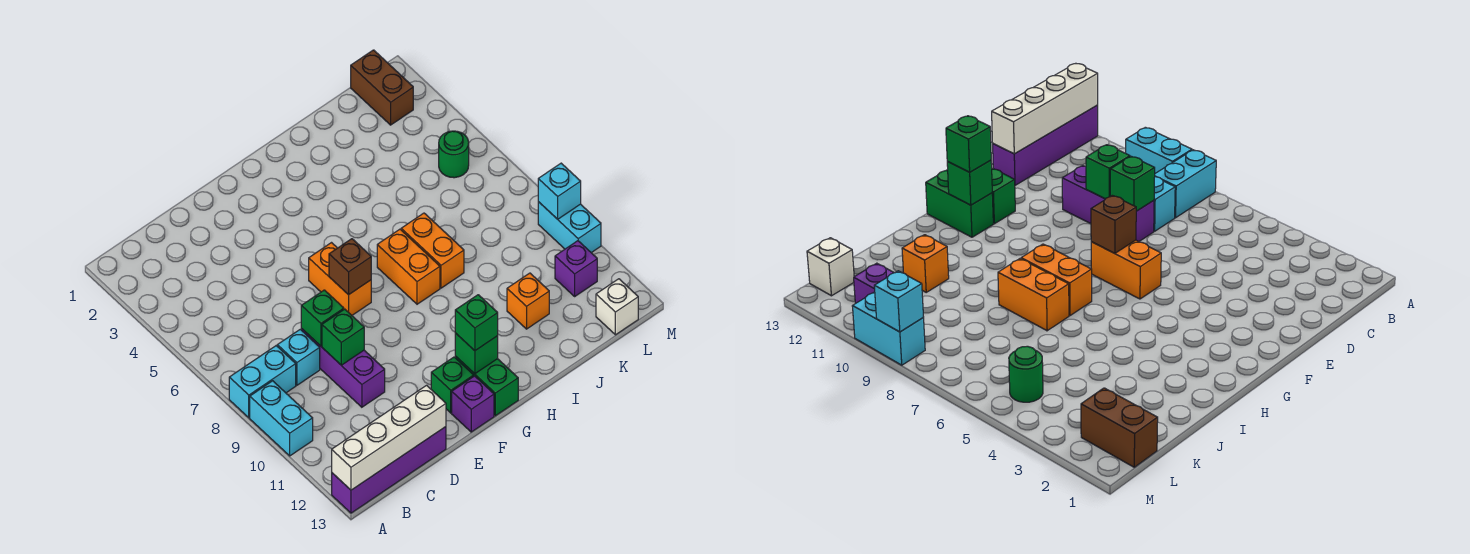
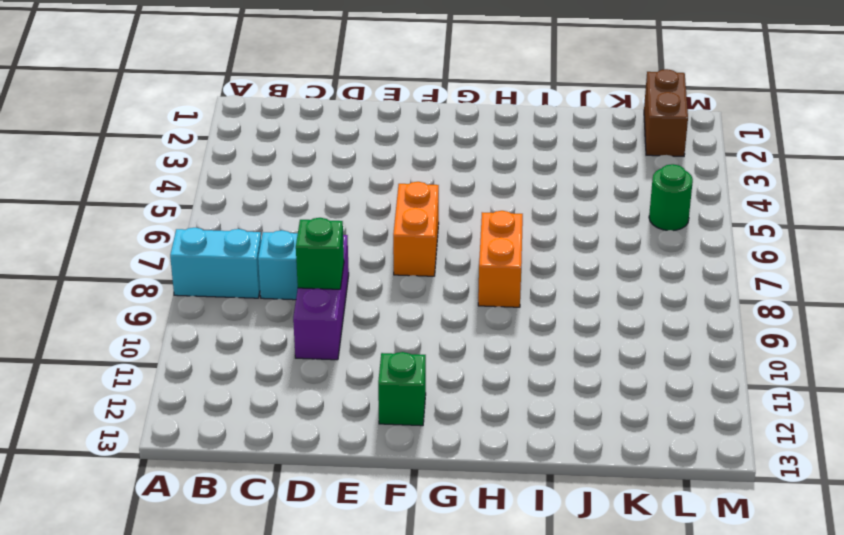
none -> cyan 1x2 brick [250,381,313,456]
none -> purple 1x4 brick [332,427,446,513]
none -> purple 1x1 brick [452,376,494,432]

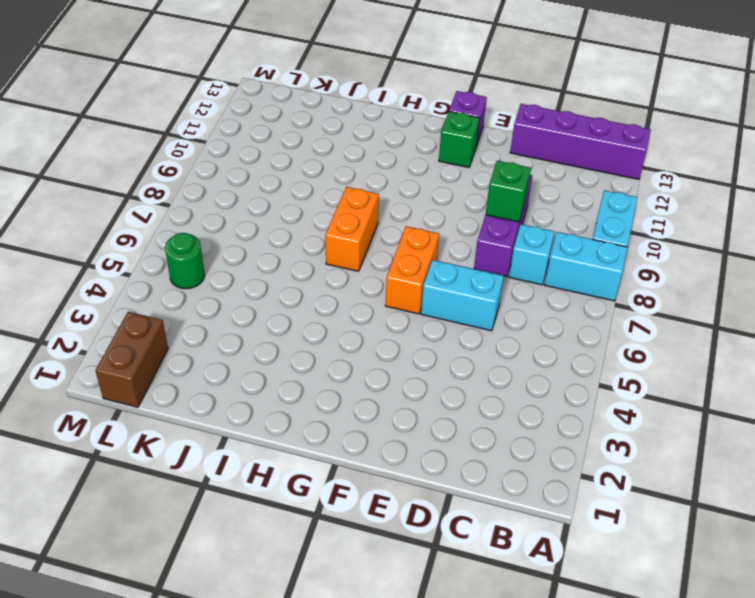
cyan 1x2 brick [421,260,504,331] -> cyan 1x2 brick turned to [538,202,601,253]
none -> green 1x2 brick [455,356,518,416]
none -> orange 1x2 brick [401,213,464,288]
none -> orange 1x1 brick [507,273,549,329]

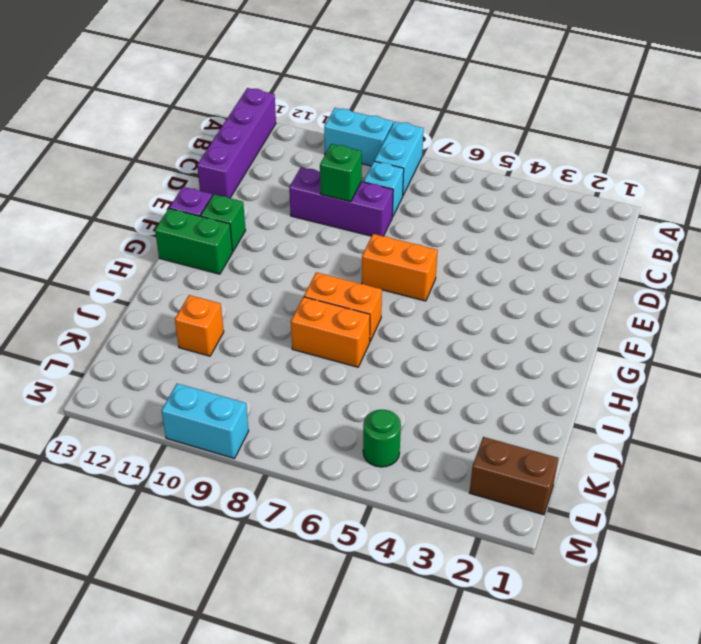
none -> purple 1x1 brick [555,241,597,296]
none -> white 1x1 brick [596,279,638,335]
none -> white 1x4 brick [332,385,446,490]

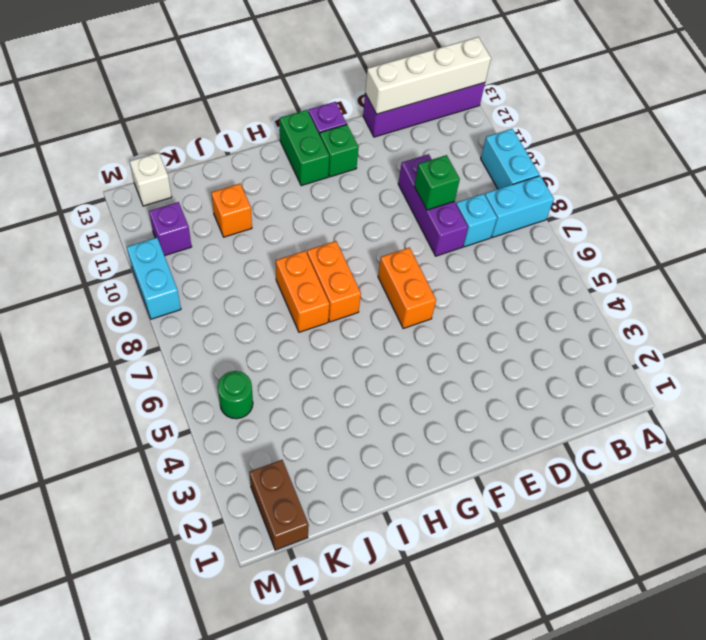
none -> green 1x1 brick [301,290,344,346]
none -> brown 1x1 brick [329,239,371,295]
none -> green 1x1 brick [455,333,498,374]

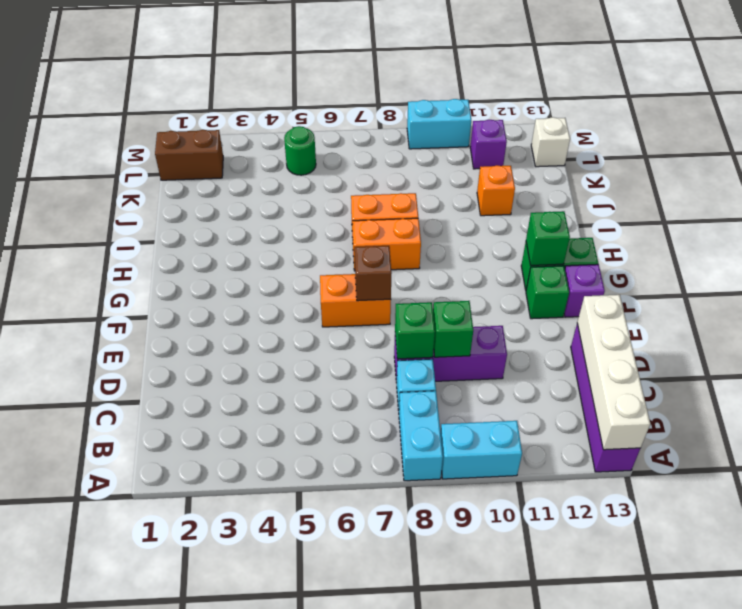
none -> cyan 1x1 brick [538,163,581,219]
none -> green 1x1 brick [455,295,498,351]

